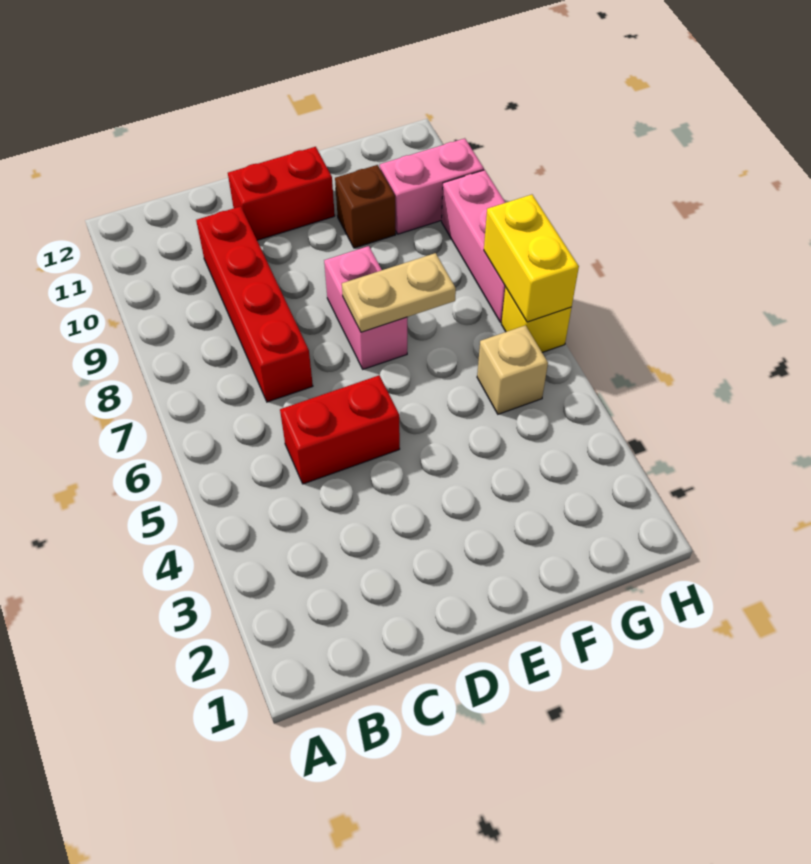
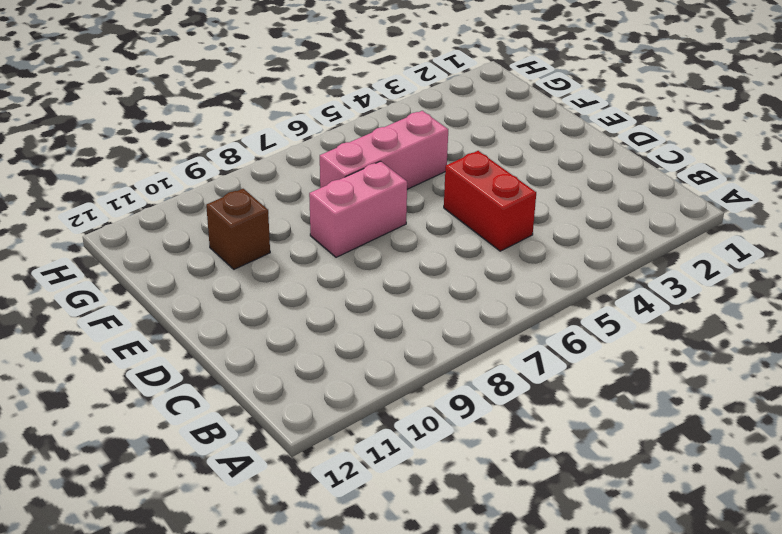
pink 1x3 brick [320,111,448,189] -> pink 1x3 brick moved to [442,170,506,323]
none -> red 1x4 brick [196,206,313,402]
none -> red 1x2 brick [228,147,335,240]

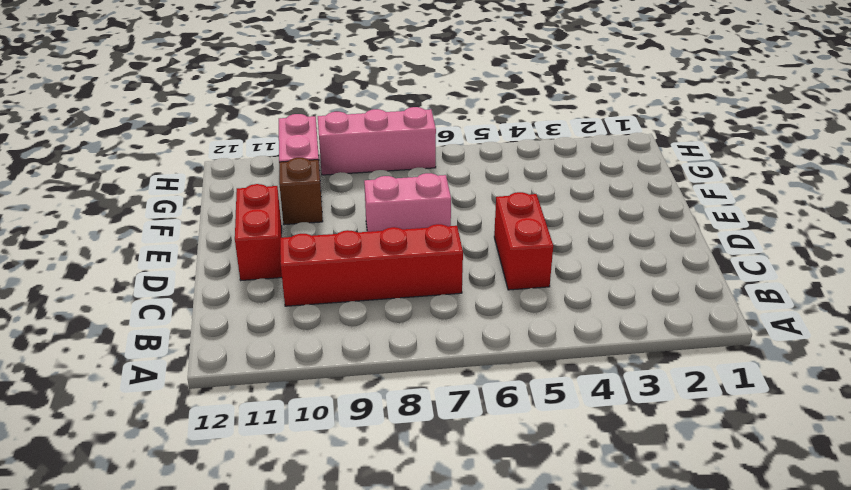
none -> tan 1x1 brick [477,325,548,414]
none -> yellow 1x1 brick [501,287,572,352]

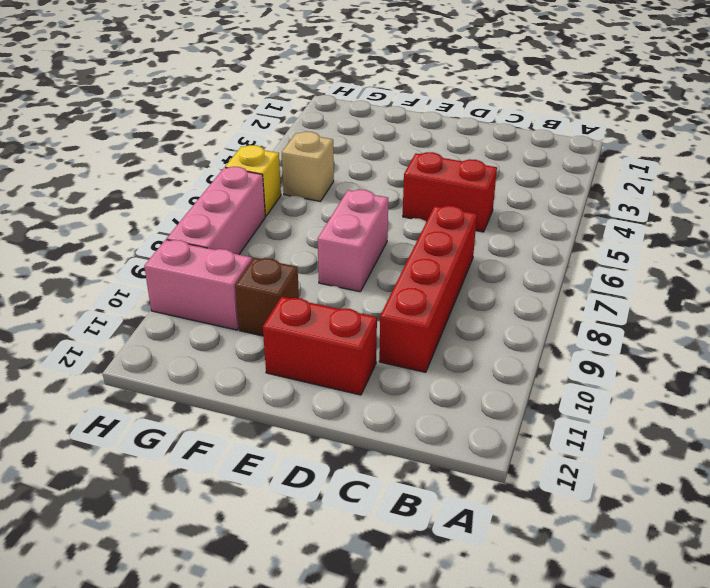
none -> tan 1x2 plate [342,253,456,332]
none -> yellow 1x2 brick [484,195,579,322]

